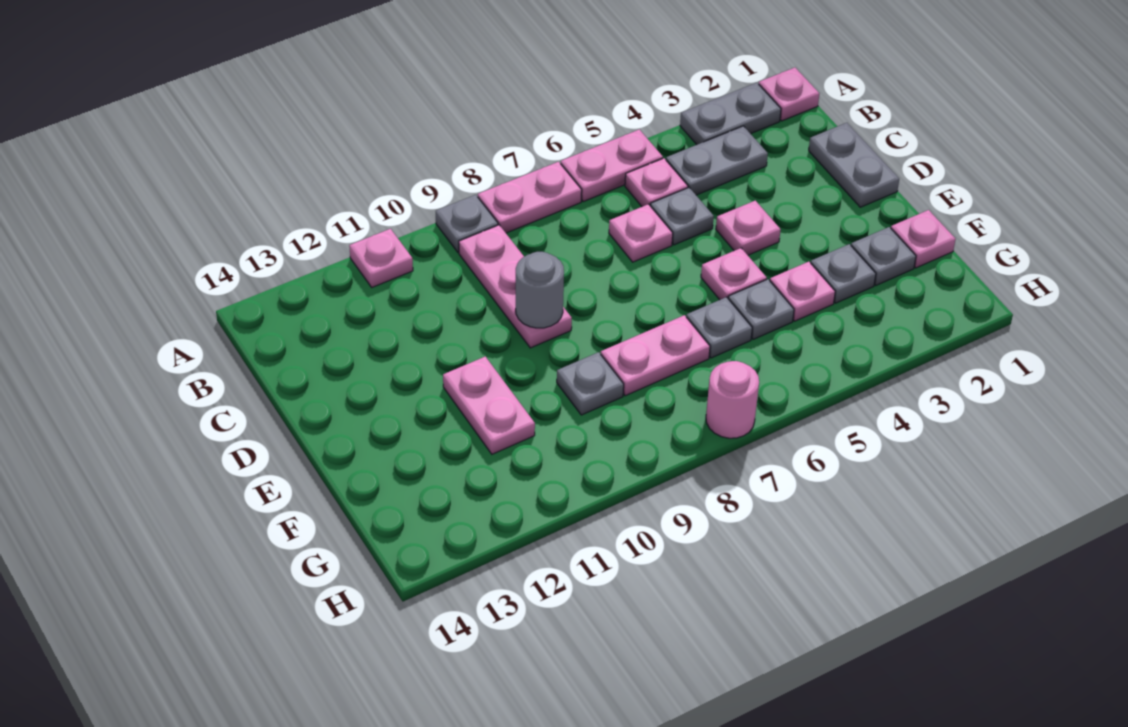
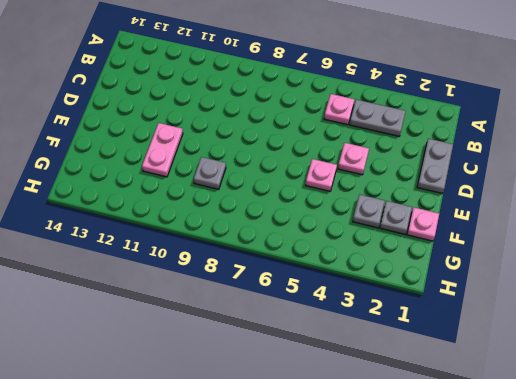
none -> pink 1x1 plate [759,68,819,121]
none -> grey 1x2 plate [680,83,781,145]
none -> pink 1x2 plate [561,129,663,202]

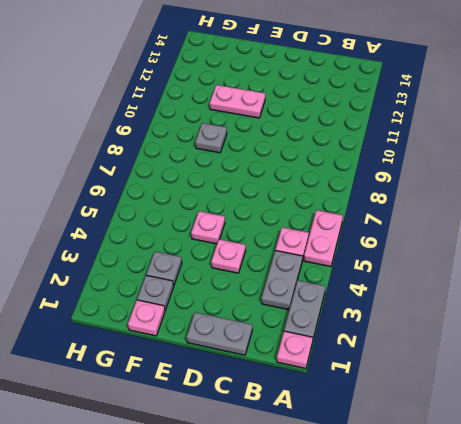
none -> pink 1x2 plate [478,162,582,233]
none -> grey 1x1 plate [436,195,498,252]
none -> pink 1x1 plate [349,229,413,287]

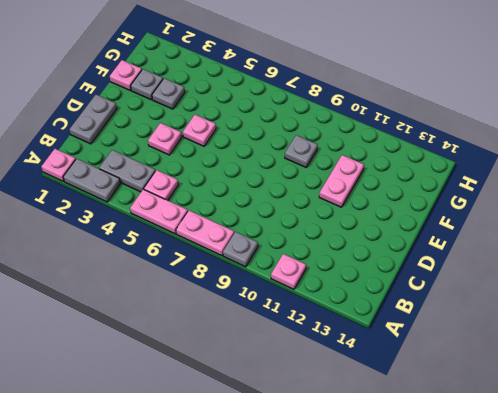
none -> pink 1x3 plate [459,225,572,348]
none -> grey 1x1 plate [650,188,714,245]
none -> pink 1x1 plate [609,204,673,262]

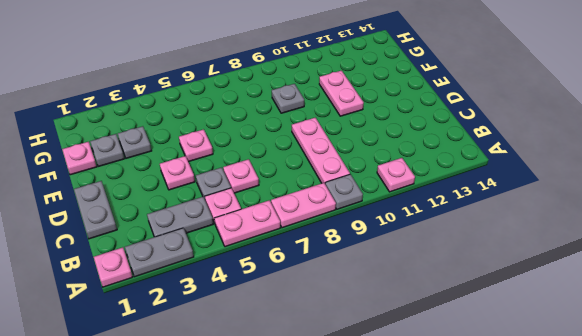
none -> pink 1x1 plate [770,262,835,321]
none -> grey 1x1 plate [728,279,794,339]
none -> grey 1x1 plate [686,297,752,358]

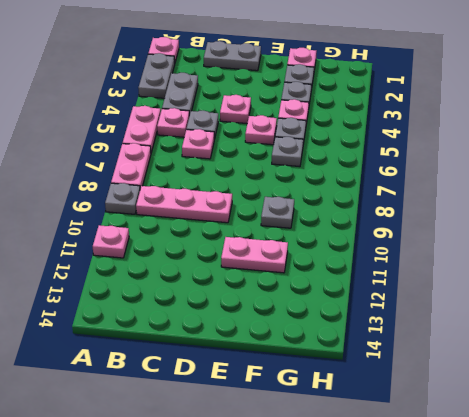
none -> pink 1x2 plate [601,315,710,396]
none -> pink 1x1 round brick [706,361,759,438]
none -> grey 1x1 round brick [516,252,564,328]

